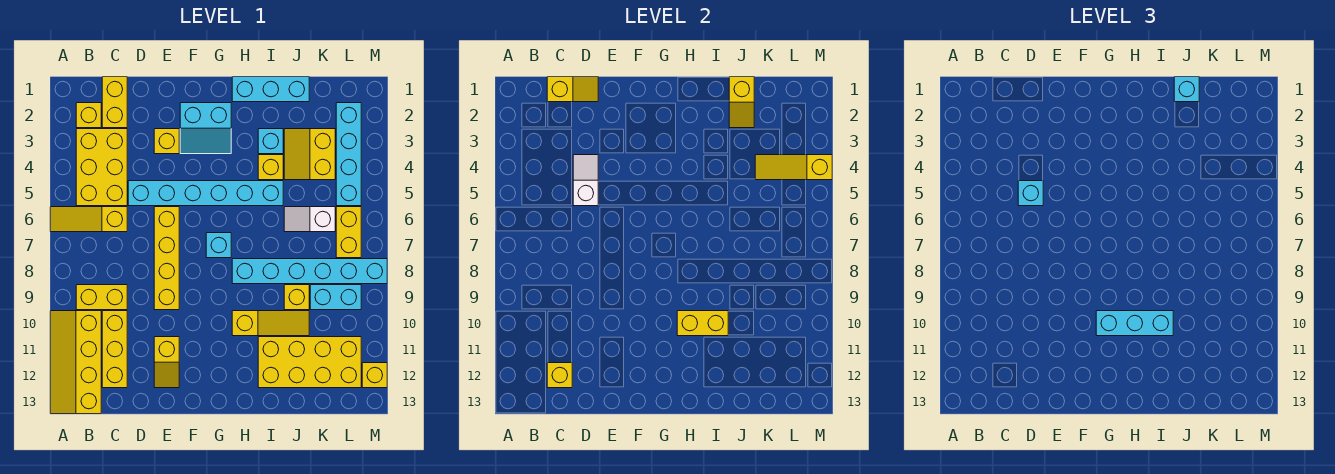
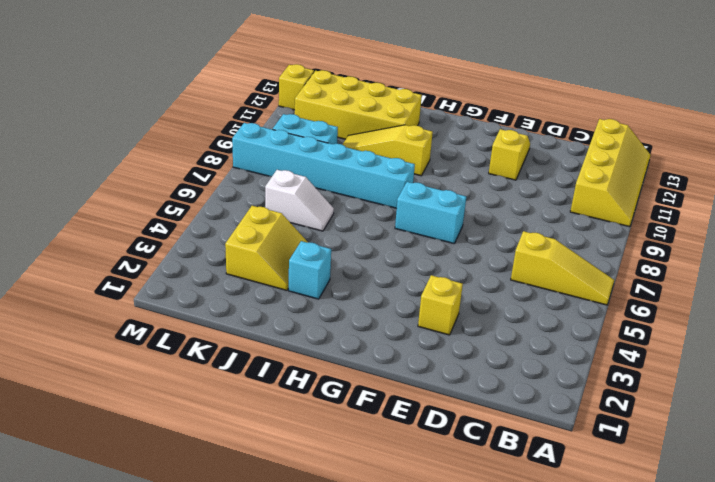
cyan 1x2 brick [395,182,466,244] -> cyan 1x1 brick [206,233,231,258]
none -> yellow 1x1 brick [76,103,101,128]
none -> yellow 2x3 brick [76,129,127,206]
none -> yellow 1x2 brick [76,285,127,310]
none -> yellow 1x2 brick [102,77,127,128]

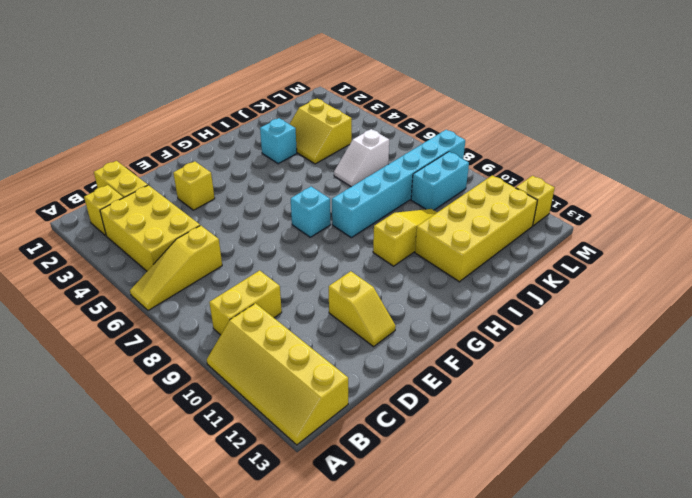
none -> yellow 1x3 brick [102,311,127,388]
none -> cyan 1x6 brick [128,181,283,206]
none -> yellow 1x4 brick [154,207,179,310]
none -> cyan 2x2 slope [180,103,231,154]

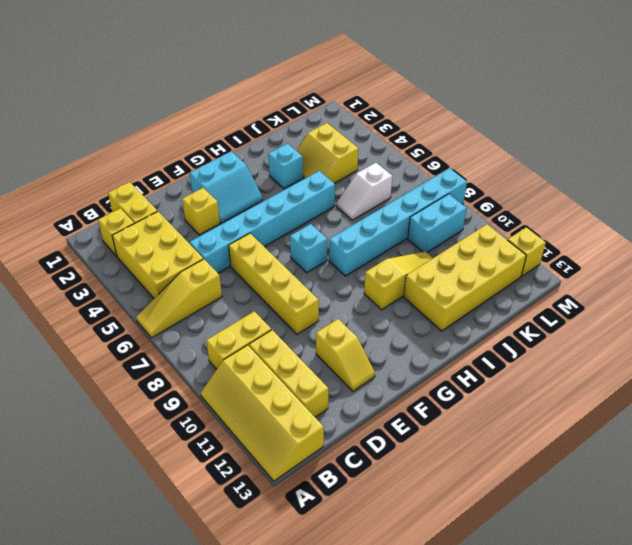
none -> cyan 1x3 brick [232,77,309,102]
none -> yellow 1x1 brick [258,155,283,180]
none -> yellow 1x1 brick [284,285,309,310]
none -> cyan 1x4 brick [336,103,361,206]

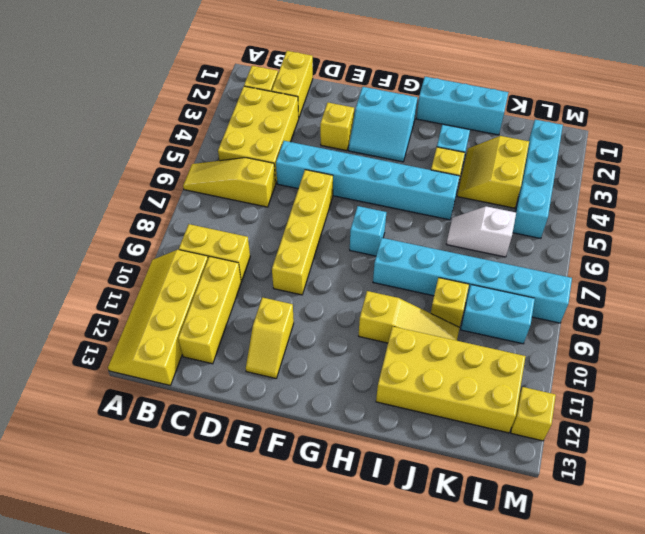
none -> yellow 1x2 brick [336,207,361,258]
none -> yellow 1x2 slope [547,77,598,102]
none -> yellow 1x1 brick [547,363,572,388]
none -> white 1x2 slope [573,155,598,206]

